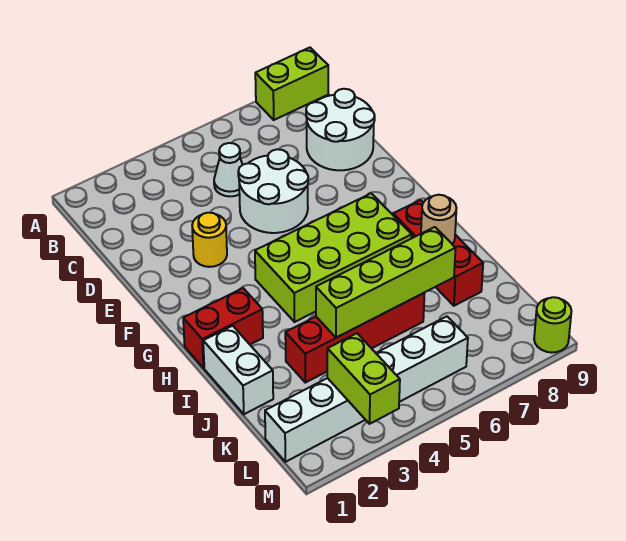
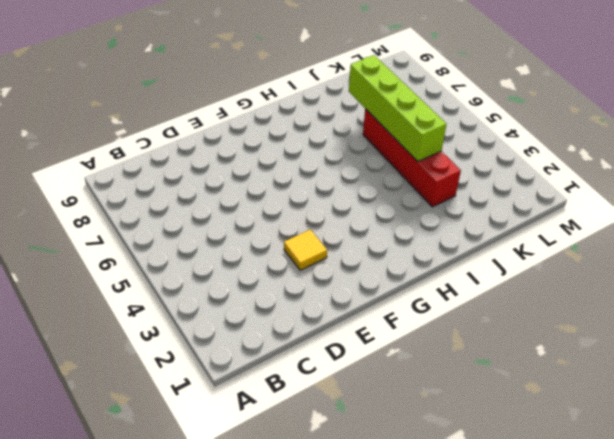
yellow 1x1 tile [284,229,327,270] -> yellow 1x1 round brick [192,213,227,267]
none -> lime 1x2 brick [255,48,328,120]
none -> white 1x1 cone [214,143,242,196]
none -> white 2x2 round brick [306,89,375,170]

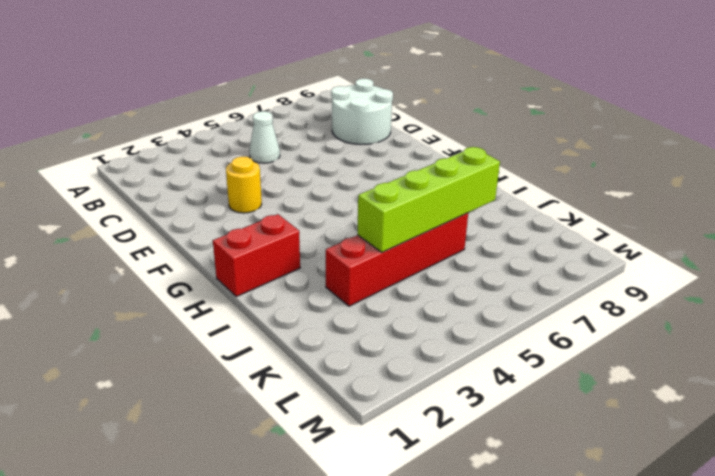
none -> lime 1x2 brick [255,48,328,120]
none -> white 2x2 round brick [238,149,308,233]
none -> lime 2x4 brick [255,193,412,322]

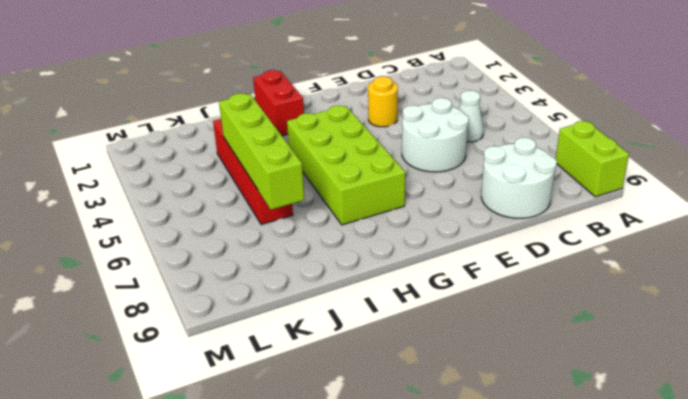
none -> red 1x3 brick [393,200,483,306]
none -> white 1x2 brick [203,326,273,414]
none -> white 1x6 brick [265,316,468,462]

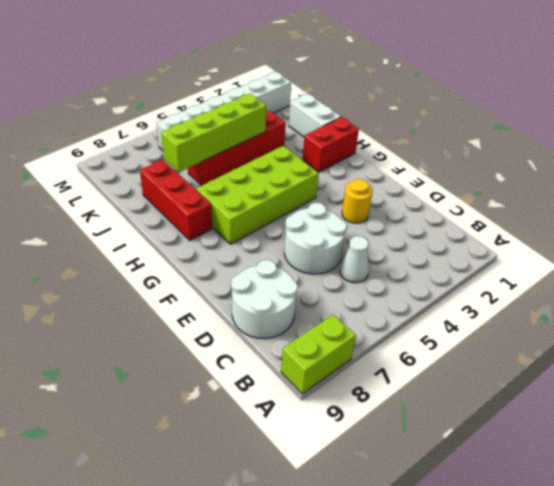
none -> lime 1x1 round brick [534,297,571,353]
none -> tan 1x1 round brick [421,195,456,244]
none -> lime 1x2 brick [327,333,400,424]

